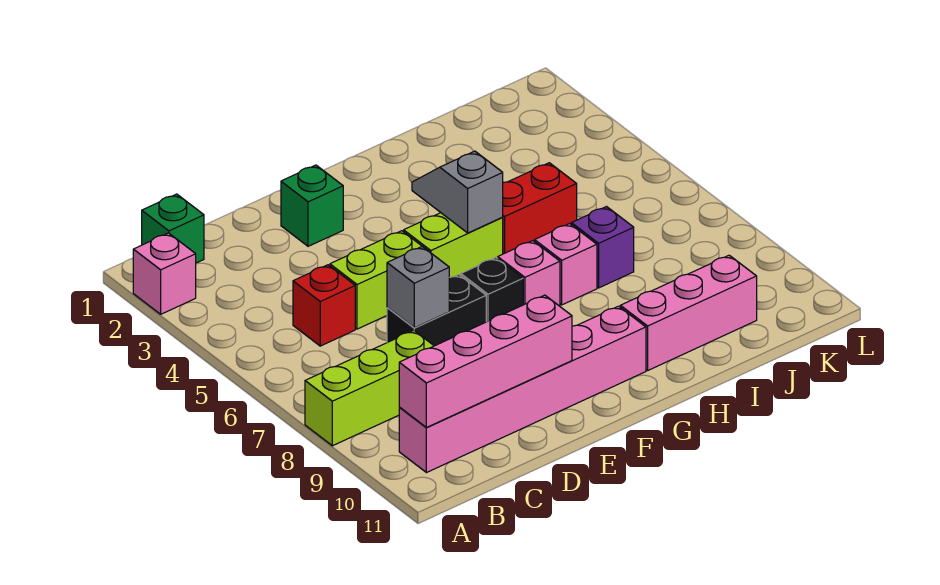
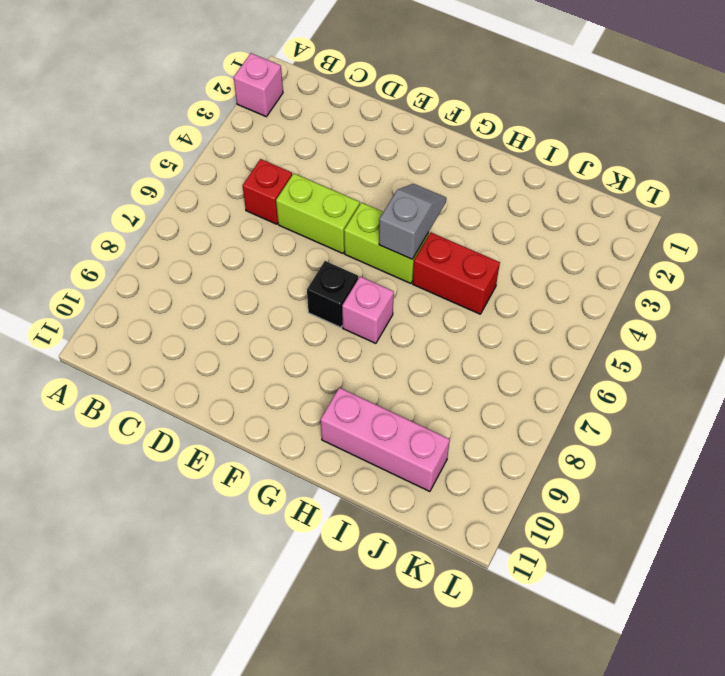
none -> lime 1x3 brick [305,331,434,446]
none -> green 1x1 brick [142,194,204,263]
none -> pink 1x6 brick [399,306,646,473]

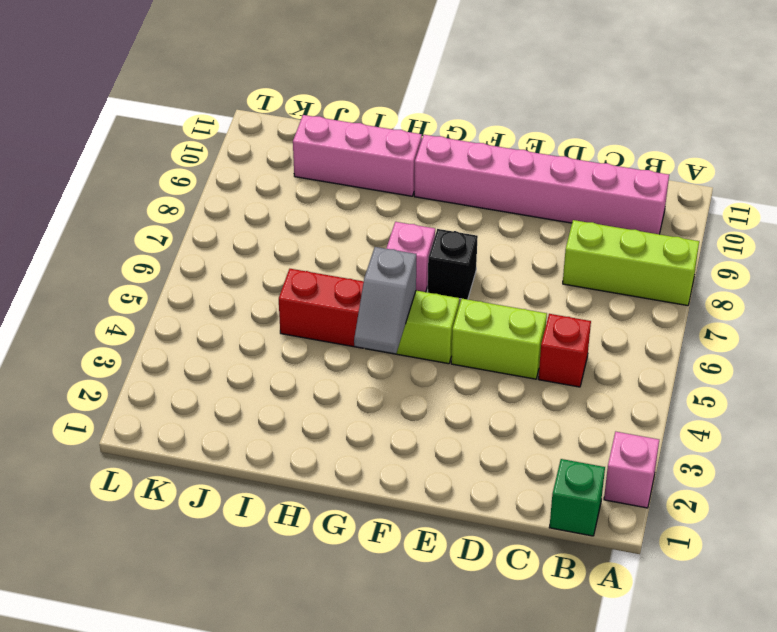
none -> black 1x2 brick [387,275,486,346]
none -> green 1x1 brick [281,165,343,246]
none -> pink 1x1 brick [535,224,597,305]

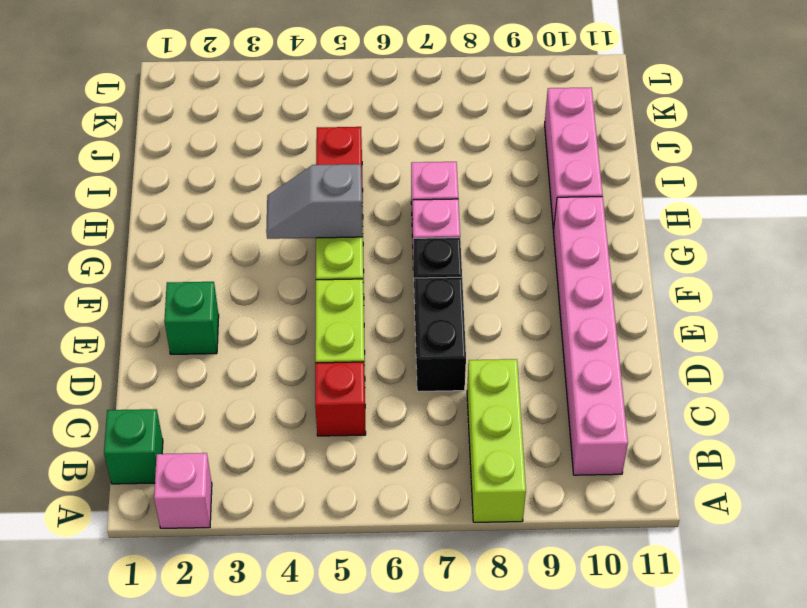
none -> purple 1x1 brick [571,207,634,288]
none -> pink 1x4 brick [399,295,572,427]
none -> grey 1x1 brick [387,247,449,328]

